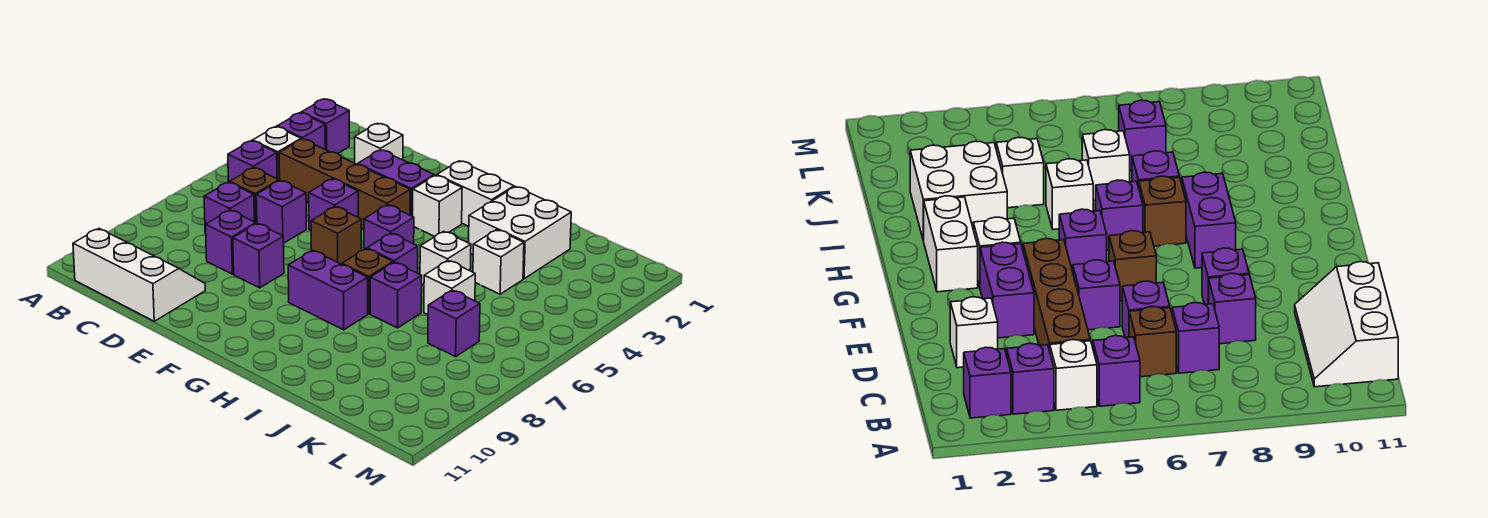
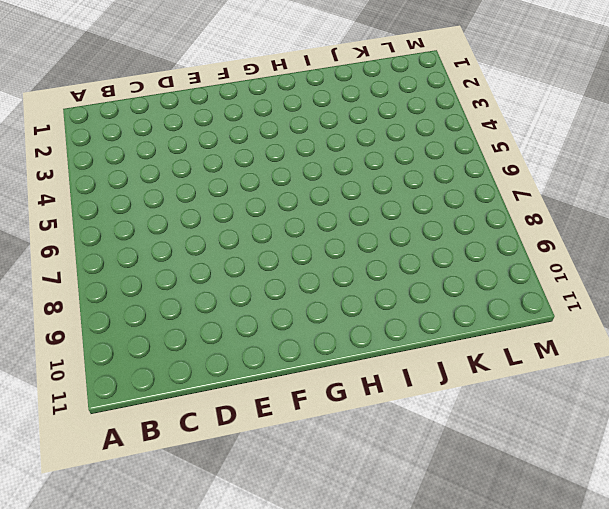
none -> purple 1x1 brick [301,99,349,153]
none -> purple 1x1 brick [277,113,326,150]
none -> white 1x1 brick [253,127,301,181]

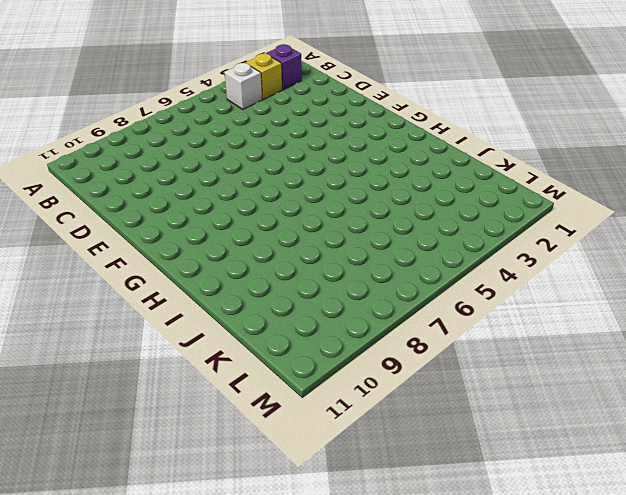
yellow 1x1 brick [246,54,282,99] -> purple 1x1 brick [277,113,326,150]
none -> purple 1x1 brick [228,141,277,182]
none -> white 2x3 slope [73,229,205,321]
none -> brown 1x4 brick [279,139,410,229]

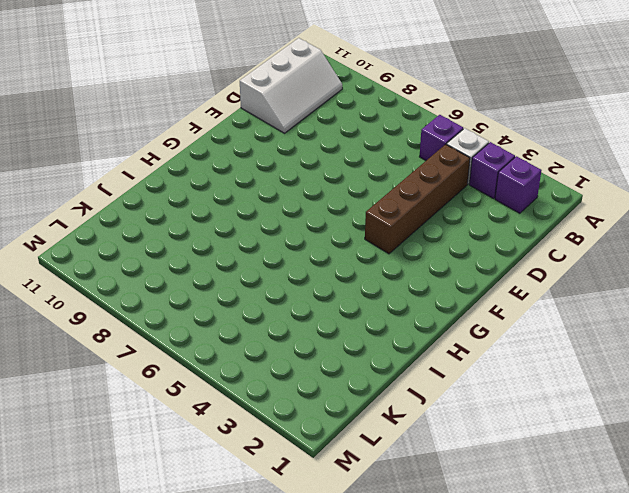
none -> brown 1x1 brick [229,168,279,224]
none -> purple 1x1 brick [204,182,254,233]
none -> white 1x1 brick [355,123,403,164]

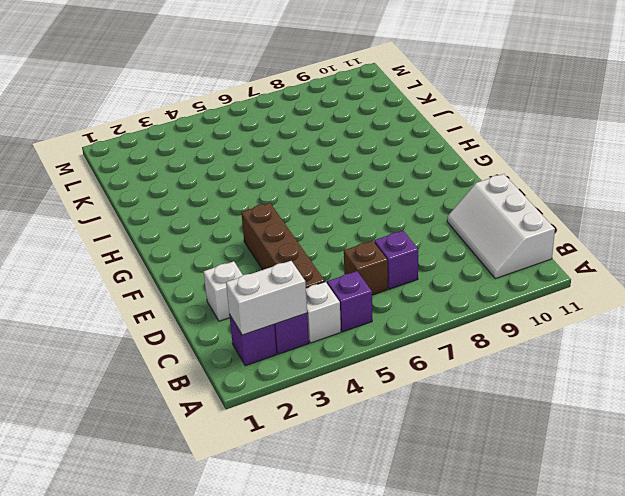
white 1x2 brick [226,261,307,335] -> white 1x2 brick turned to [437,161,514,226]
none -> purple 1x1 brick [256,181,306,243]
none -> purple 1x1 brick [206,210,256,274]
none -> purple 1x2 brick [358,150,434,216]

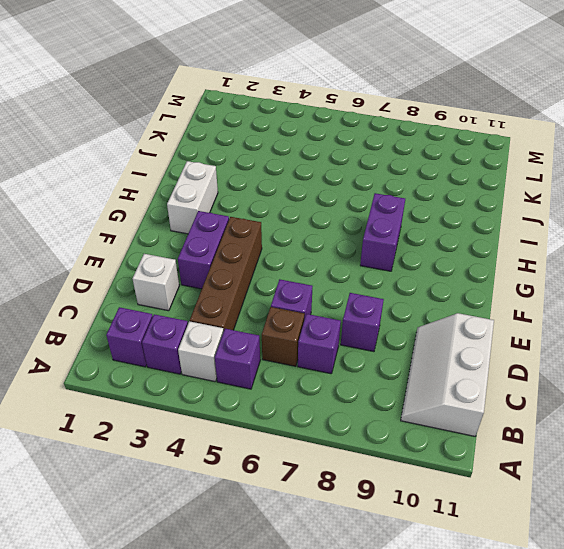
none -> purple 1x1 brick [309,179,358,230]
none -> purple 1x1 brick [233,223,284,288]
none -> brown 1x1 brick [311,207,361,264]

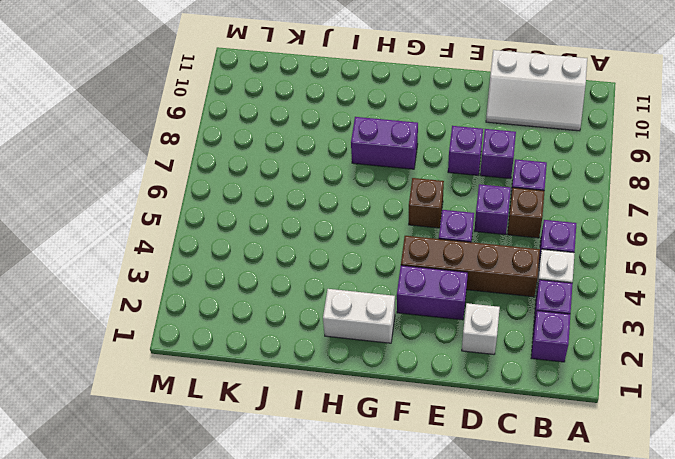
none -> white 1x1 brick [413,175,462,236]
none -> purple 1x1 brick [364,205,414,249]
none -> purple 1x1 brick [367,233,418,273]

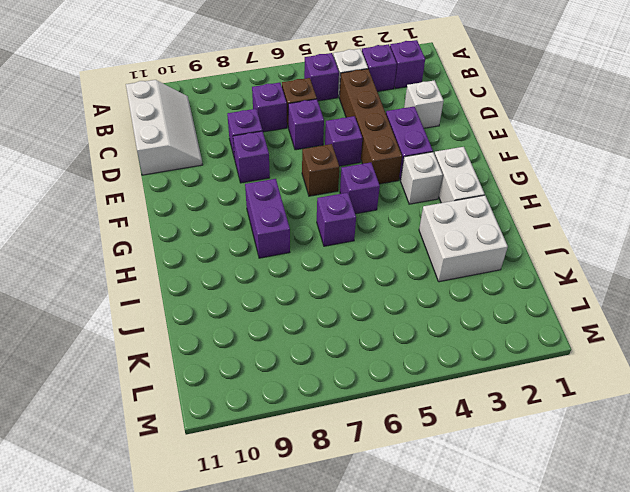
none -> brown 1x1 brick [342,249,393,314]
none -> white 1x1 brick [420,231,471,285]
none -> purple 1x1 brick [370,262,422,328]

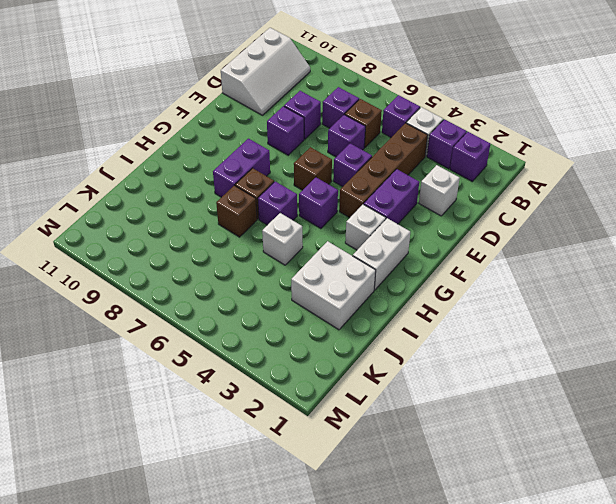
brown 1x1 brick [216,186,257,237] -> purple 1x1 brick [370,262,422,328]
none -> white 1x1 brick [473,230,524,294]
none -> white 1x1 brick [424,261,475,315]
none -> purple 1x1 brick [428,290,480,357]

